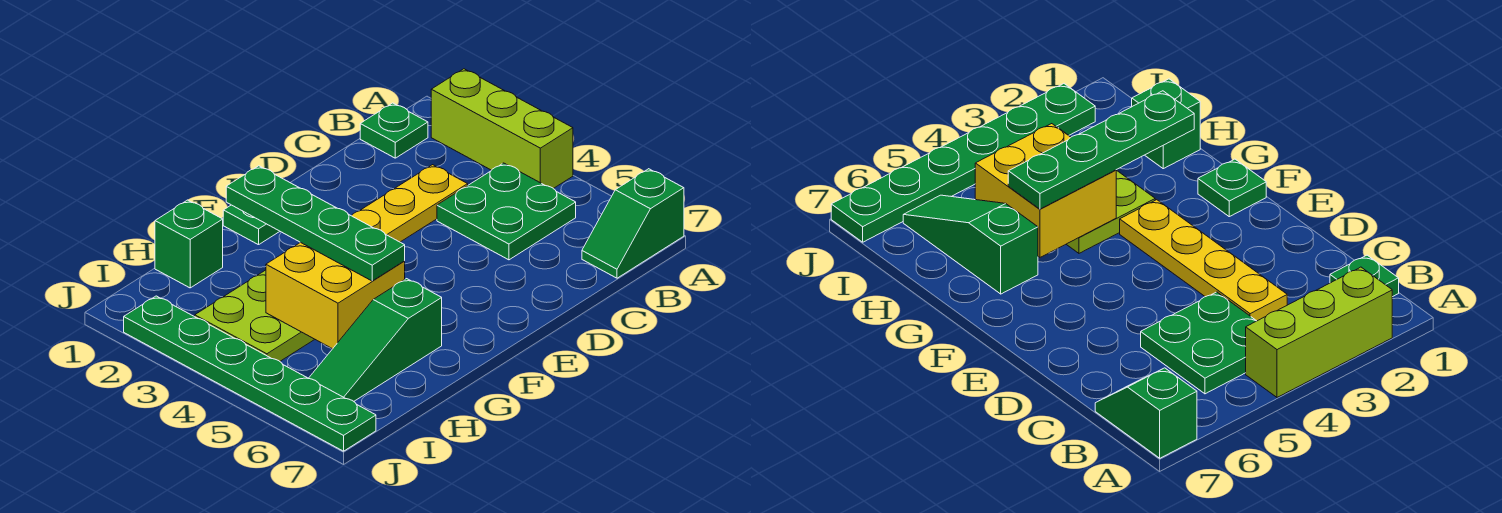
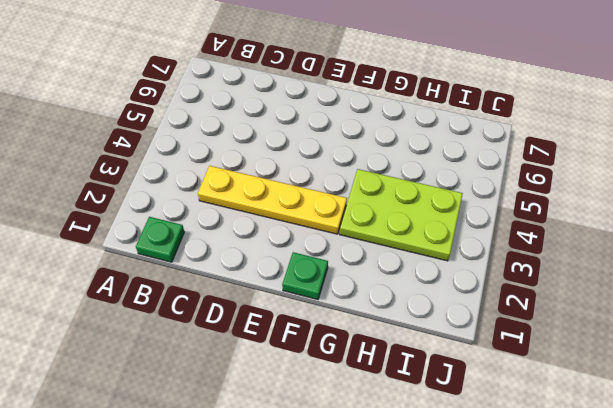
none -> lime 1x3 brick [431,69,573,189]
none -> green 1x2 slope [582,169,684,278]
none -> green 2x2 plate [437,163,576,260]

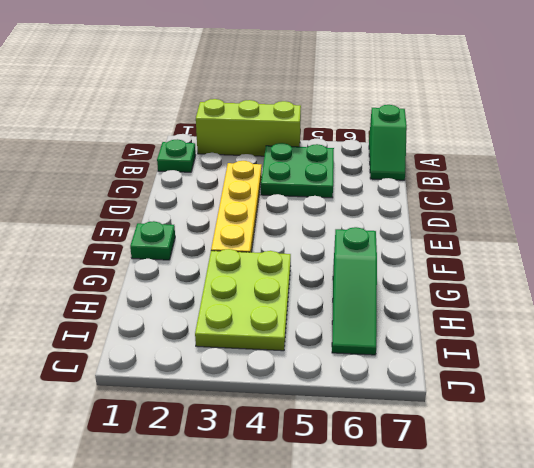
none -> green 1x1 brick [155,200,223,288]
none -> green 1x6 plate [124,296,376,451]
none -> yellow 2x2 brick [266,242,405,349]

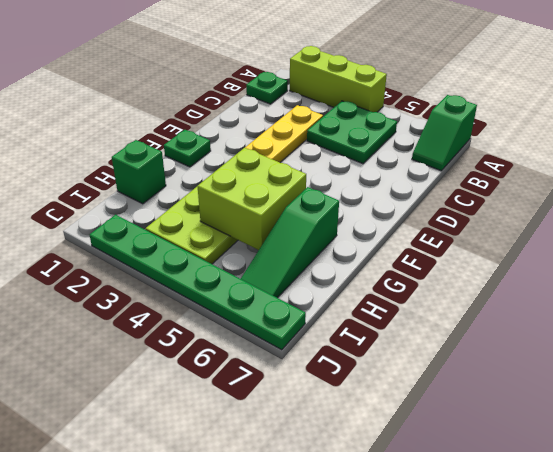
lime 2x2 brick [198,148,306,250] -> yellow 2x2 brick [266,242,405,349]
none -> green 1x4 plate [226,166,405,281]

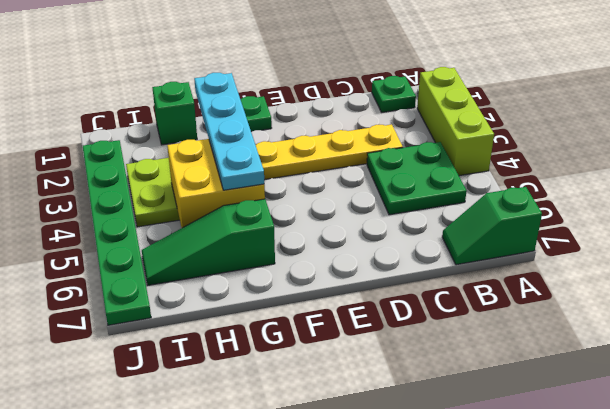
cyan 1x4 plate [194,73,264,190] -> green 1x4 plate [226,166,405,281]

